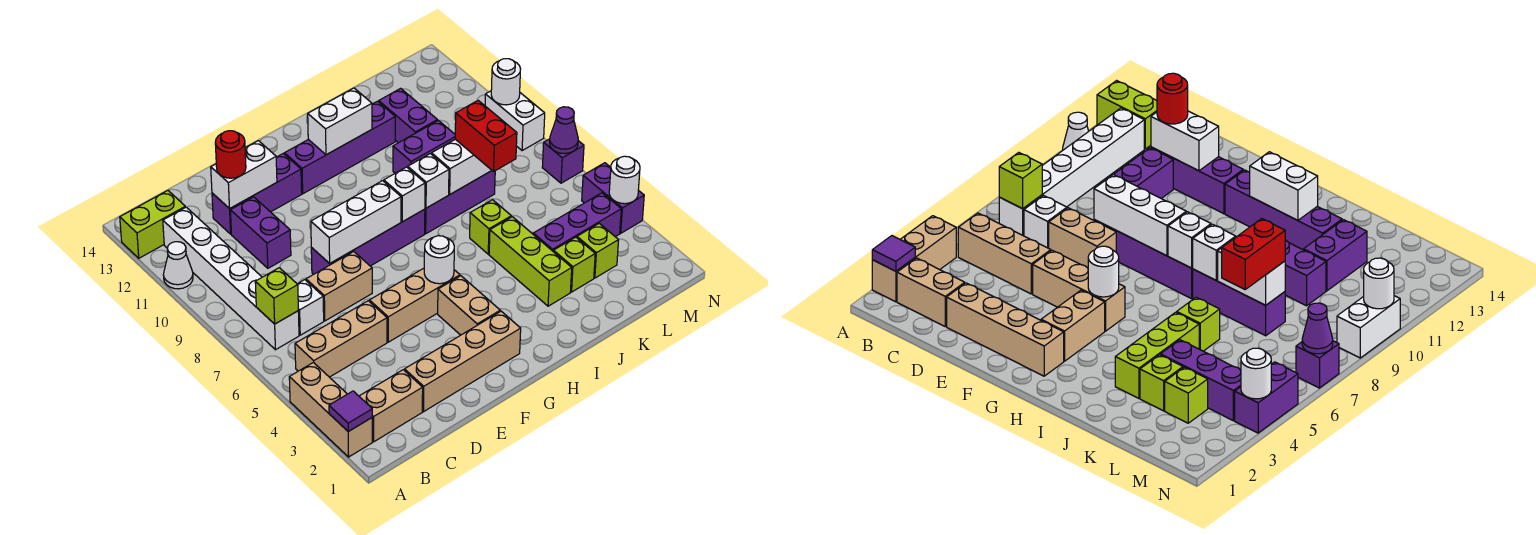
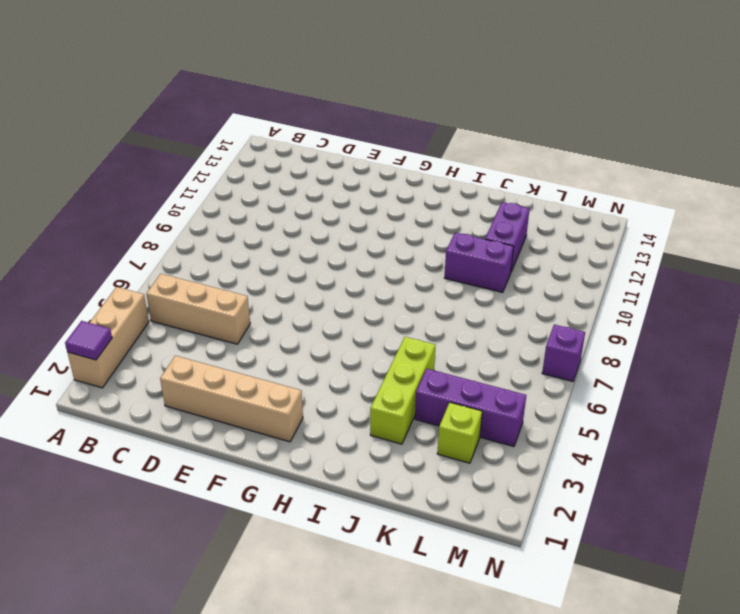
none -> white 1x1 cone [163,242,193,289]
none -> lime 1x2 brick [120,191,185,258]
none -> tan 1x2 brick [359,370,423,442]
none -> white 1x6 brick [163,207,299,350]

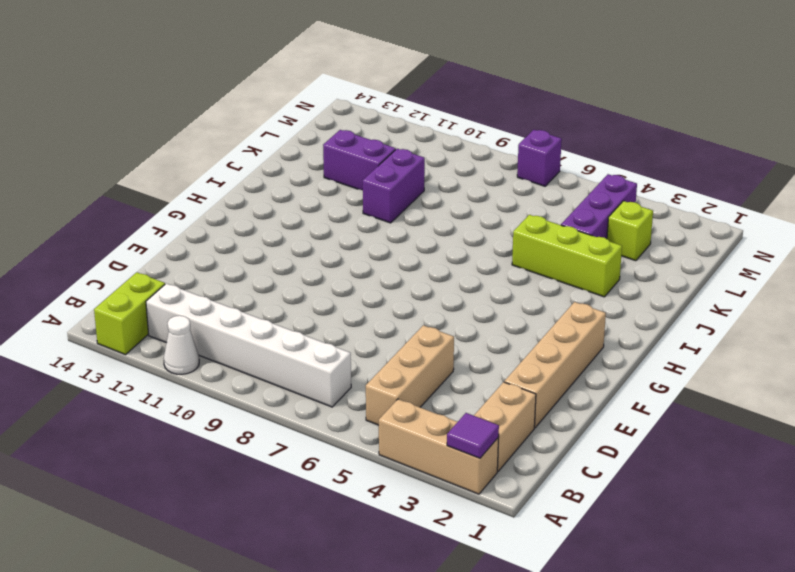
none -> white 1x1 brick [298,280,324,335]
none -> tan 1x2 brick [306,252,372,321]
none -> purple 1x2 brick [230,197,291,268]
none -> purple 1x3 brick [212,154,302,234]

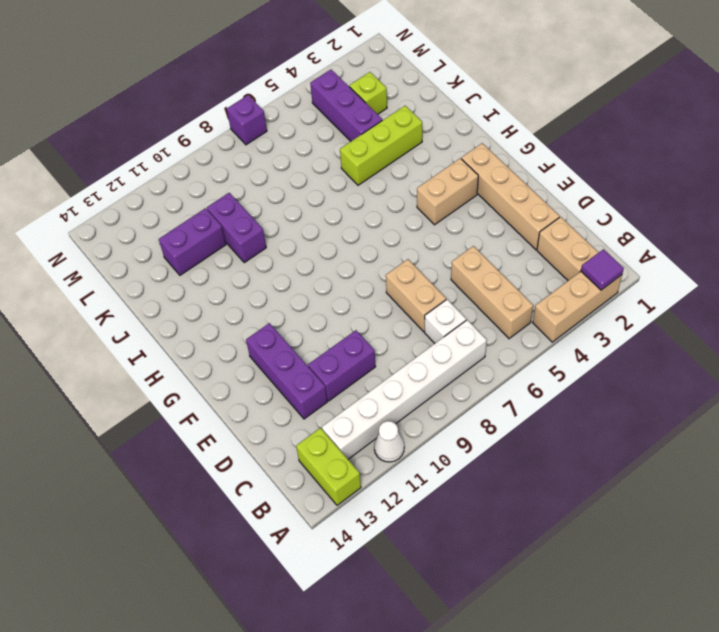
none -> tan 1x3 brick [369,268,460,342]
none -> purple 1x4 brick [311,209,425,274]
none -> purple 1x4 brick [284,101,395,194]
none -> purple 1x3 brick [425,171,495,234]

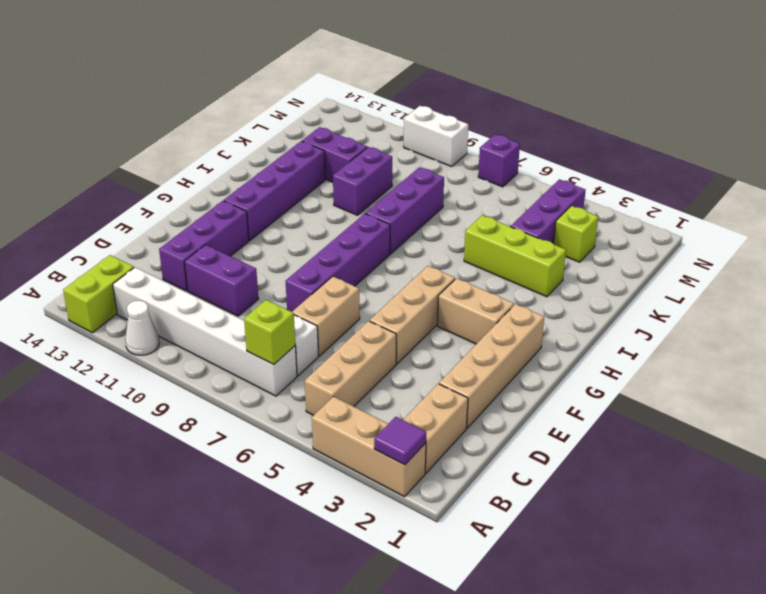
none -> lime 1x1 brick [470,200,511,254]
none -> lime 1x1 brick [554,237,595,292]
none -> purple 1x2 brick [582,163,644,233]
none -> white 1x2 brick [211,141,277,209]

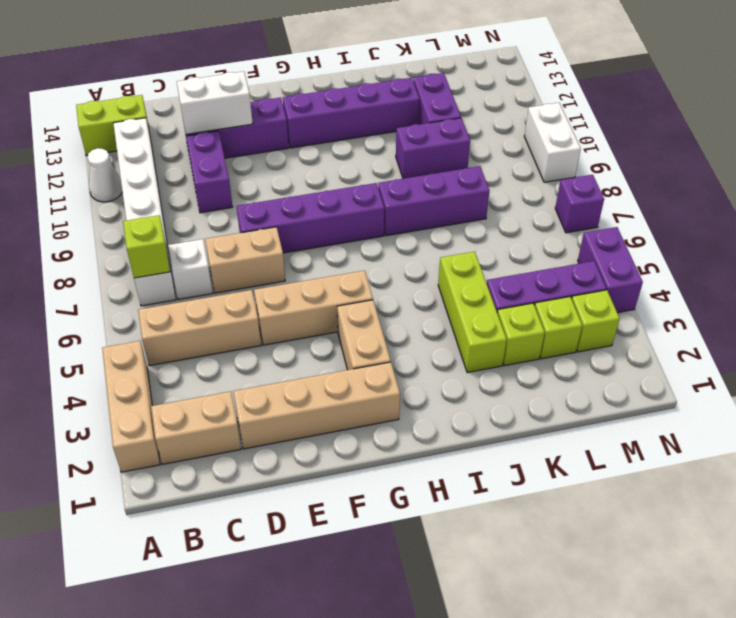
lime 1x1 brick [572,290,620,352] -> lime 1x1 brick moved to [470,200,511,254]
none -> purple 1x1 tile [329,391,372,432]
none -> white 1x3 brick [311,181,401,264]
none -> white 1x1 round brick [424,236,454,284]
none -> white 1x1 brick [384,167,425,222]

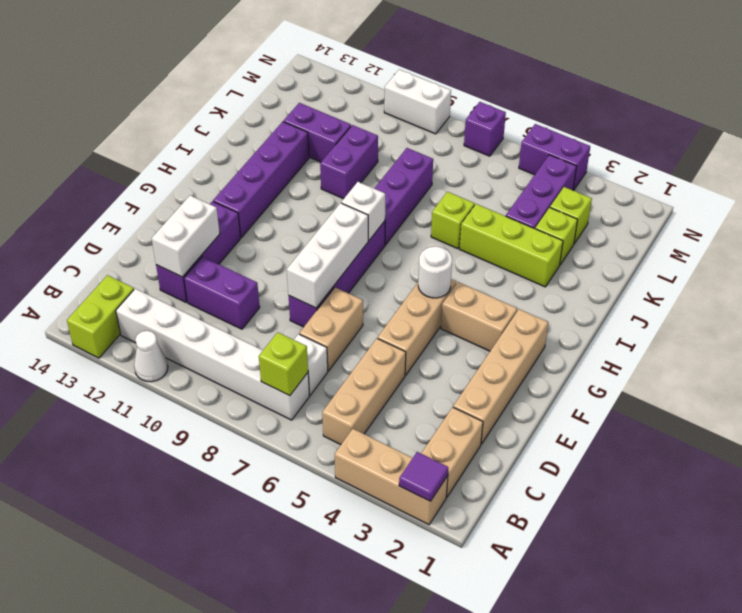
none -> white 1x2 brick [308,88,372,155]
none -> white 1x1 brick [408,154,449,208]
none -> white 1x2 brick [432,139,492,194]
none -> white 1x1 round brick [609,156,640,204]

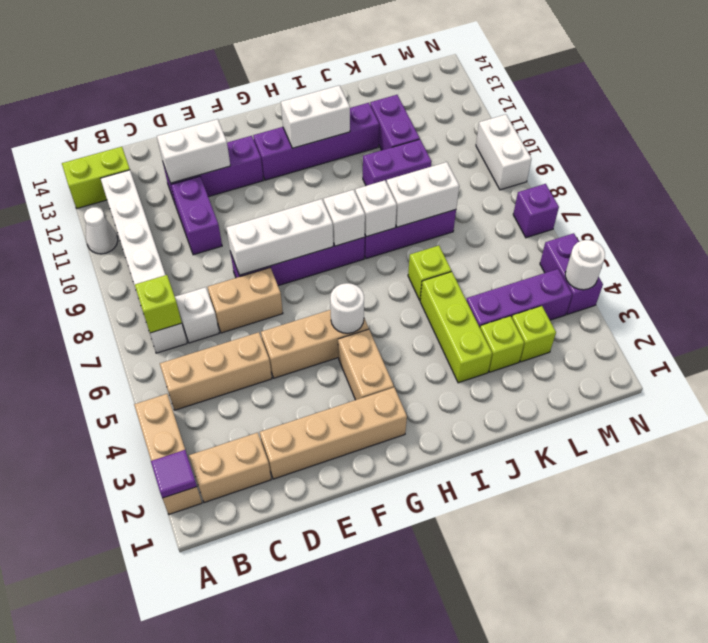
none -> purple 1x1 cone [550,107,578,154]
none -> white 1x1 round brick [491,59,520,105]
none -> red 1x1 round brick [215,131,246,178]
none -> red 1x2 brick [455,100,517,171]

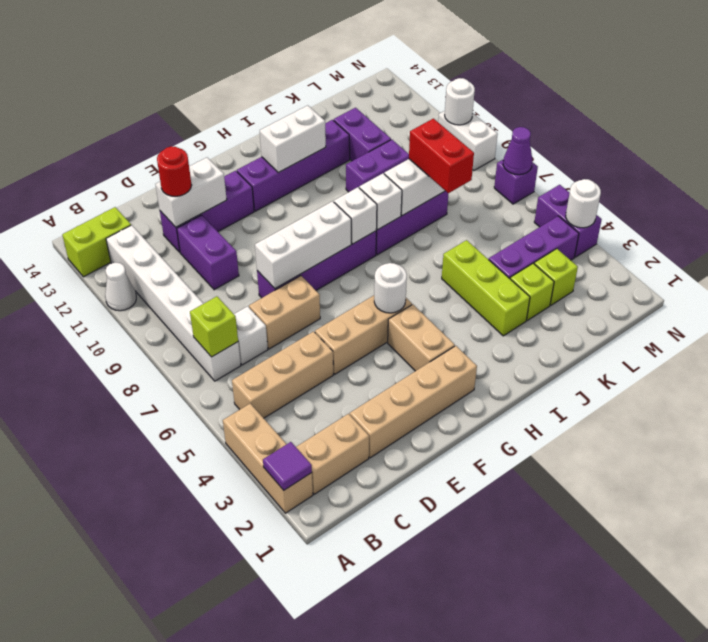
none -> lime 1x1 brick [470,200,511,254]

